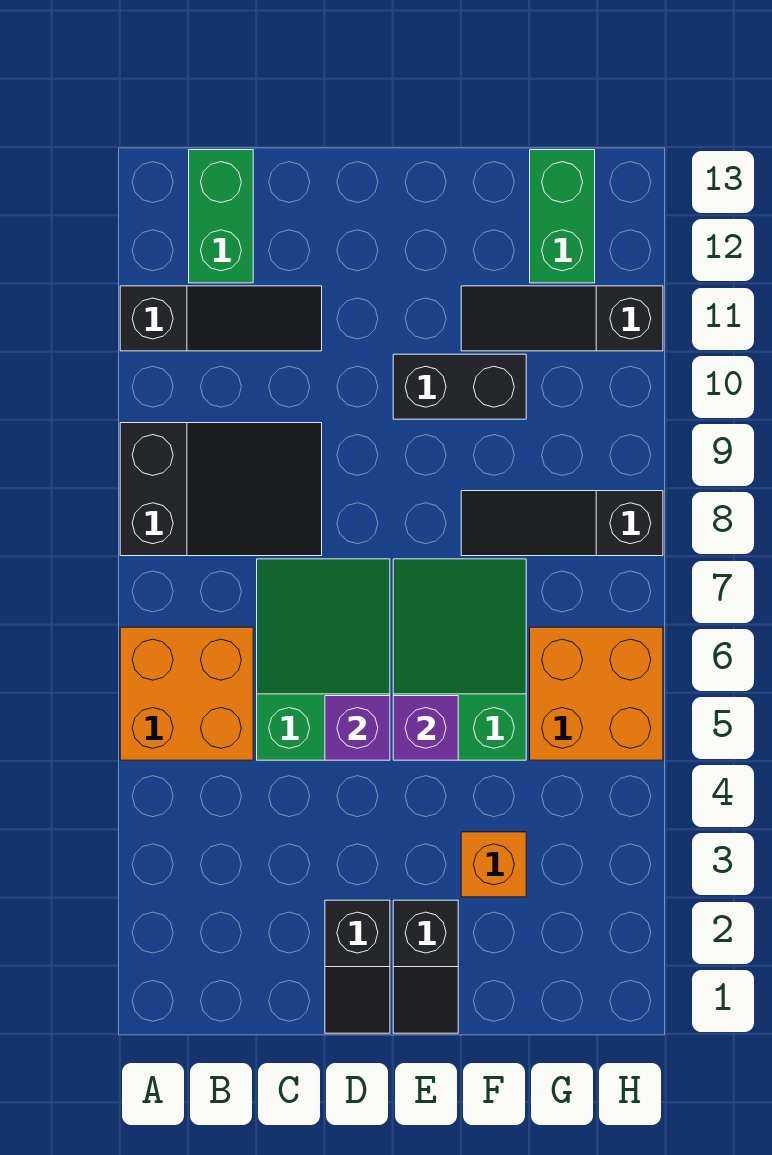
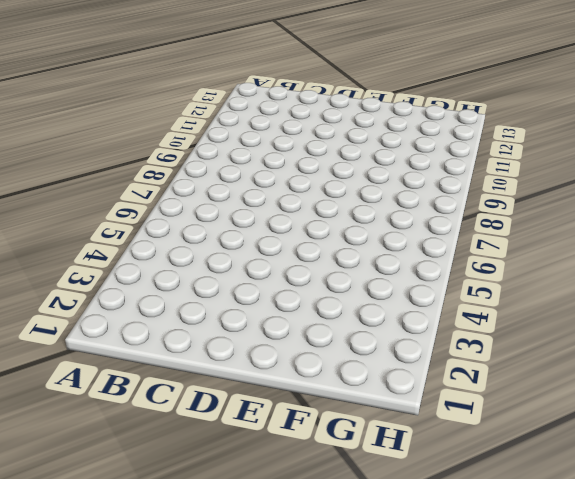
none -> orange 2x2 brick [120,627,253,760]
none -> black 2x3 slope [120,423,322,556]
none -> black 1x3 slope [120,286,322,351]

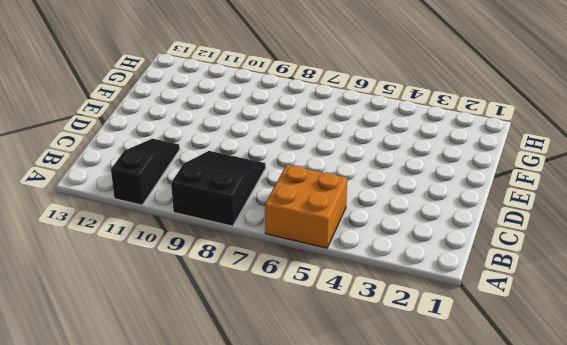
none -> green 1x2 brick [189,150,253,283]
none -> green 2x3 slope [257,559,390,760]
none -> black 1x2 slope [325,900,390,1033]

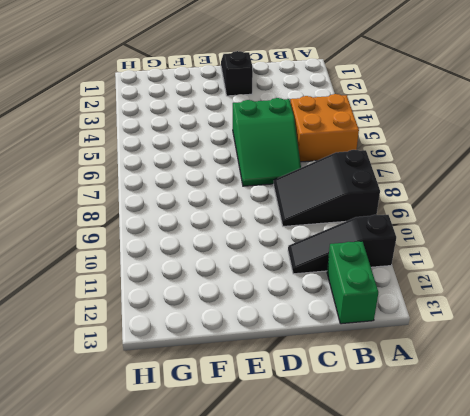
none -> black 1x2 slope [393,900,458,1033]
none -> green 2x3 slope [393,559,526,760]
none -> black 1x2 brick [393,354,526,419]

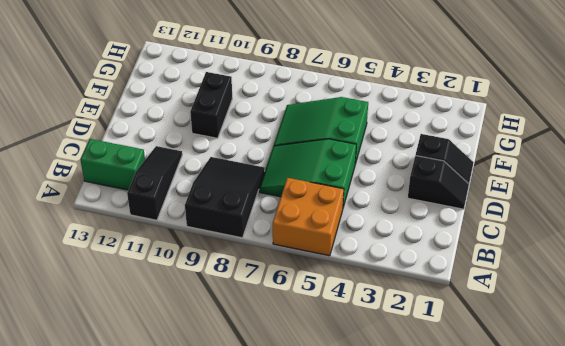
none -> orange 1x1 brick [461,832,526,897]
none -> black 1x3 slope [461,491,663,556]
none -> black 1x3 slope [461,286,663,351]

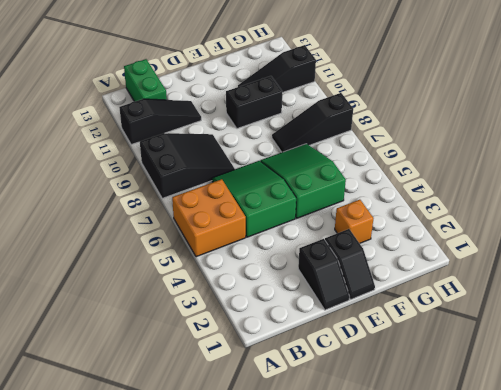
none -> orange 2x2 brick [530,627,663,760]
none -> green 1x2 brick [530,150,595,283]
none -> purple 1x1 brick [325,696,390,760]

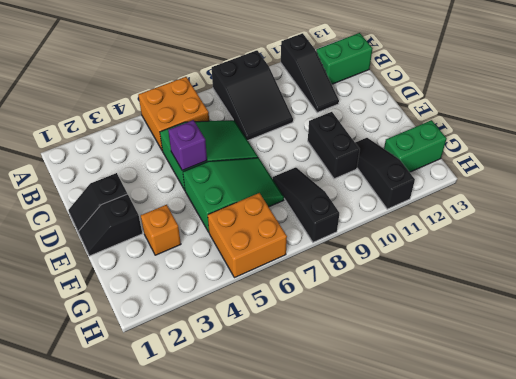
none -> purple 1x1 brick [393,696,458,760]

